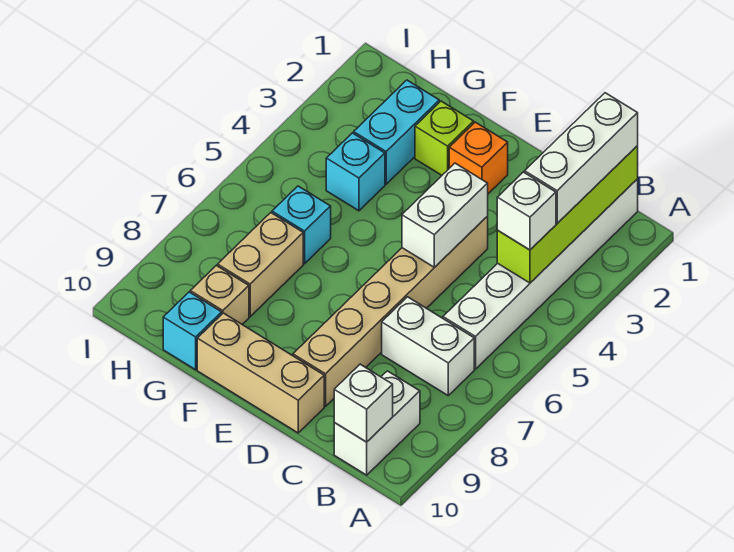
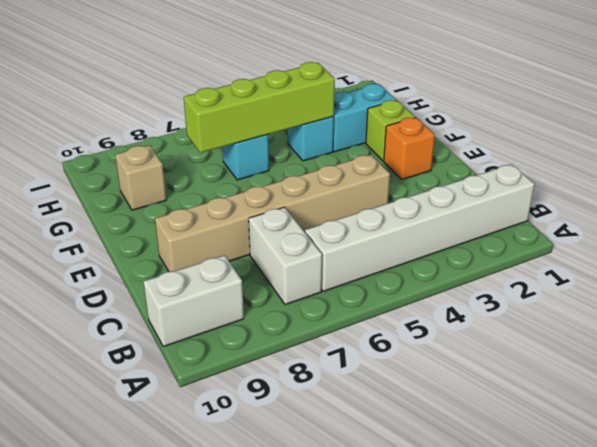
lime 1x4 brick [184,62,335,153] -> lime 1x4 brick moved to [497,146,638,283]
none -> tan 1x3 brick [197,313,324,433]
none -> tan 1x2 brick [218,213,303,317]
none -> cyan 1x1 brick [163,292,222,370]

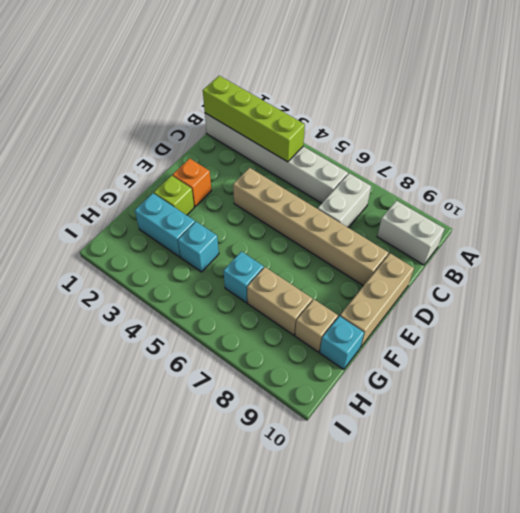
none -> white 1x1 brick [334,364,393,442]
none -> white 1x2 brick [402,163,488,267]
none -> white 1x3 brick [525,93,638,223]

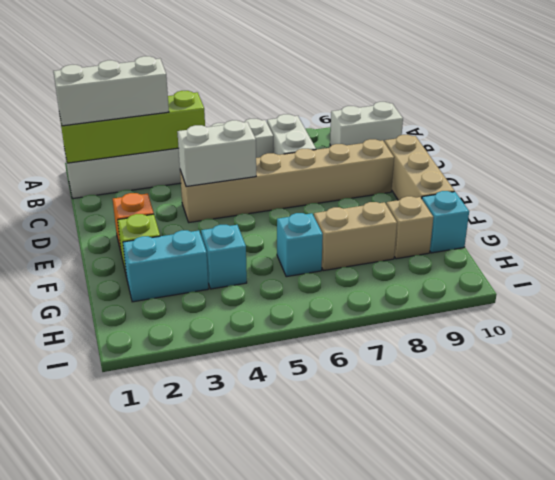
none -> white 1x1 brick [334,364,393,442]
none -> white 1x1 brick [497,172,556,250]

